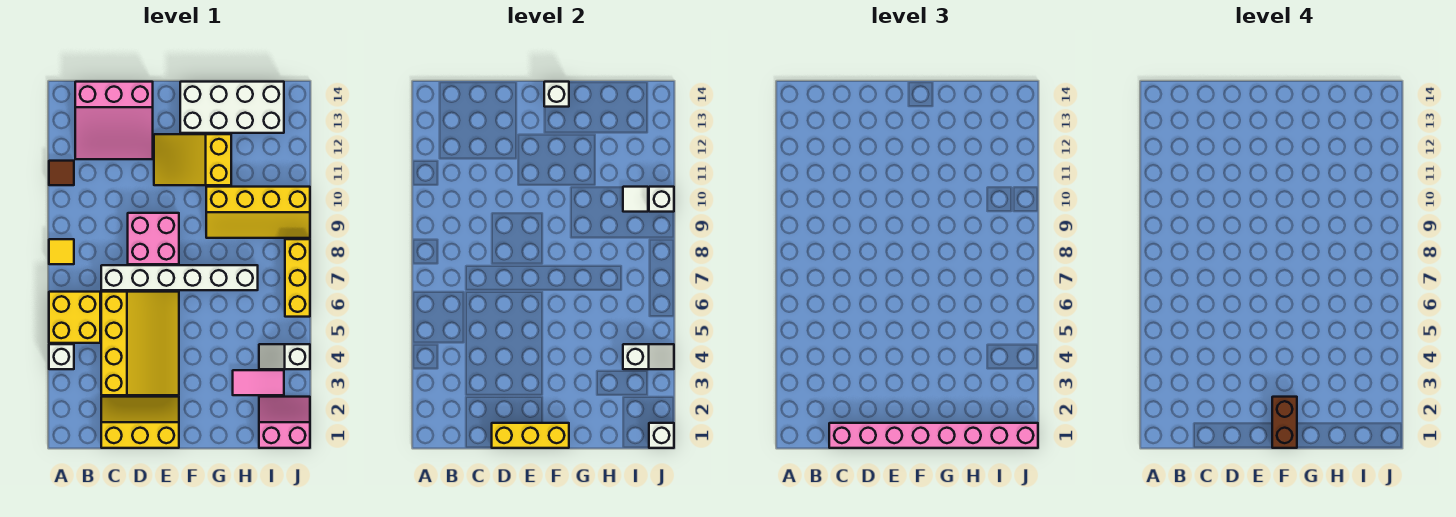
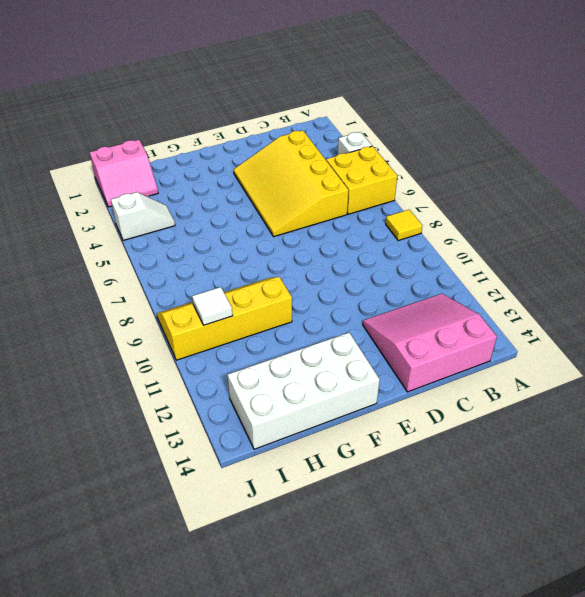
none -> brown 1x1 tile [49,161,74,185]
none -> yellow 2x3 slope [101,397,179,448]
none -> white 1x6 brick [101,265,258,290]

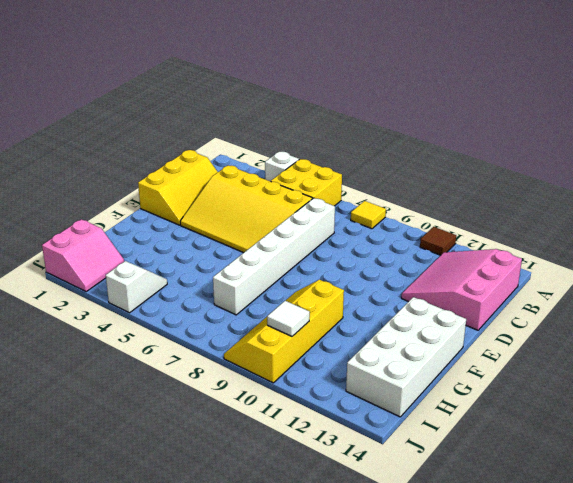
none -> pink 2x2 brick [128,213,179,264]
none -> yellow 2x3 slope [154,134,231,185]
none -> pink 1x2 tile [233,370,284,395]

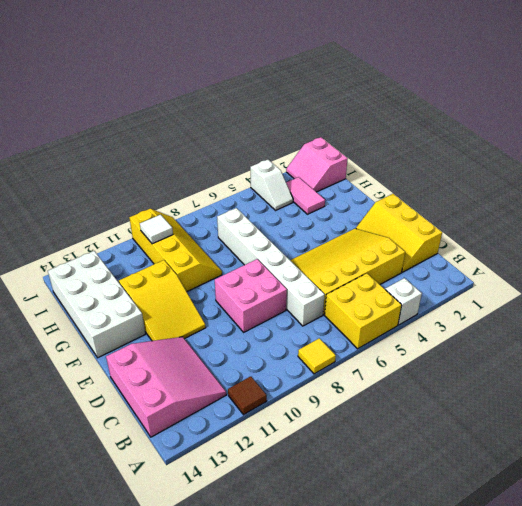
none -> yellow 1x3 brick [285,239,310,317]
none -> yellow 1x3 brick [492,423,569,448]
none -> white 1x1 brick [544,82,569,107]

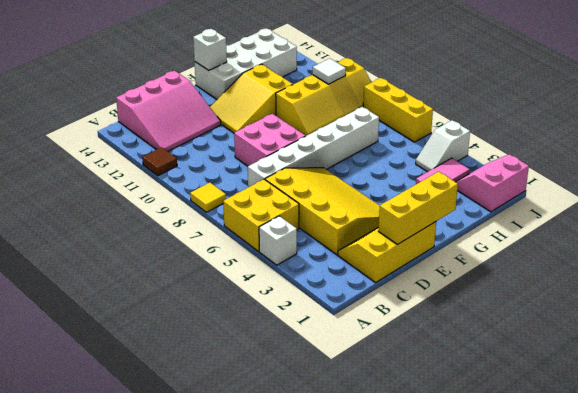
none -> white 1x2 slope [623,344,674,369]
none -> white 1x1 brick [649,423,674,448]
none -> white 1x1 brick [649,187,674,212]

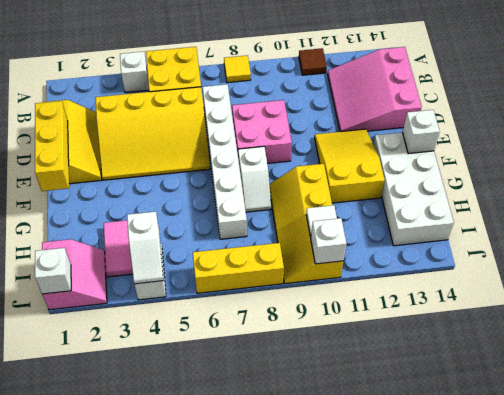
white 1x2 slope [238,146,271,212] -> none
none -> pink 1x8 brick [829,423,1038,448]
none -> brown 1x2 brick [1272,397,1297,448]

